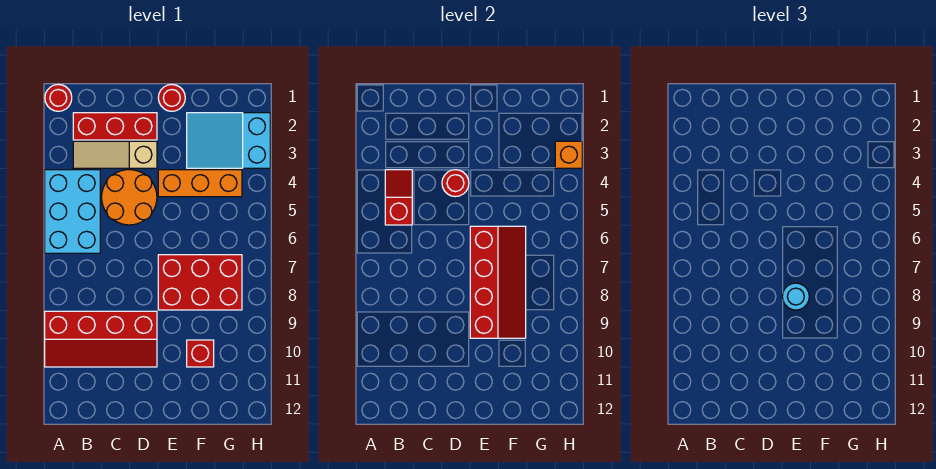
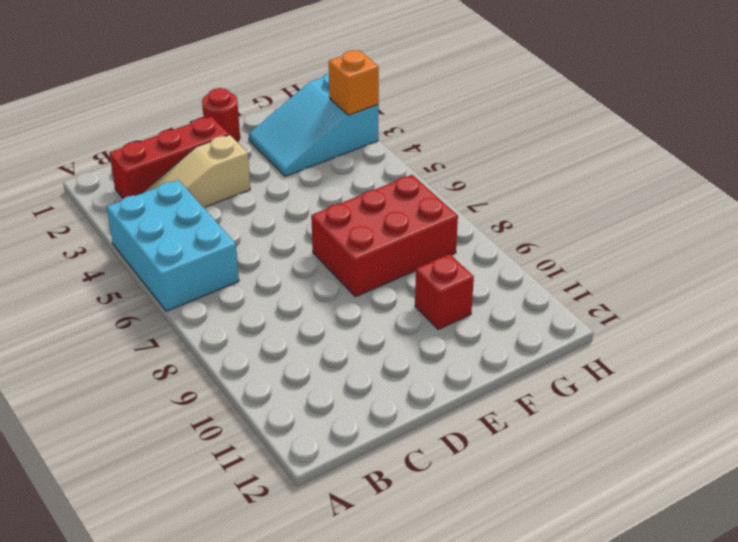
none -> red 1x1 round brick [45,84,72,111]
none -> red 2x4 slope [45,311,157,367]
none -> orange 2x2 round brick [102,170,157,225]

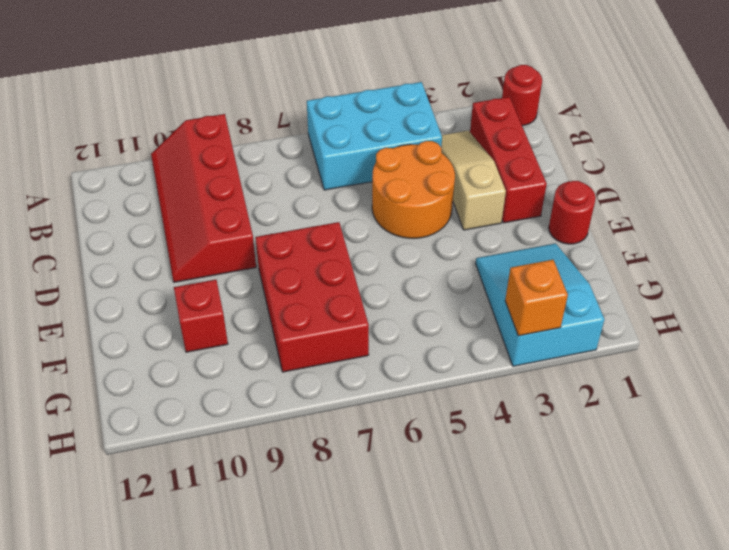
none -> orange 1x3 brick [158,170,242,197]
none -> red 1x2 slope [385,170,412,225]
none -> red 1x1 round brick [442,170,469,197]

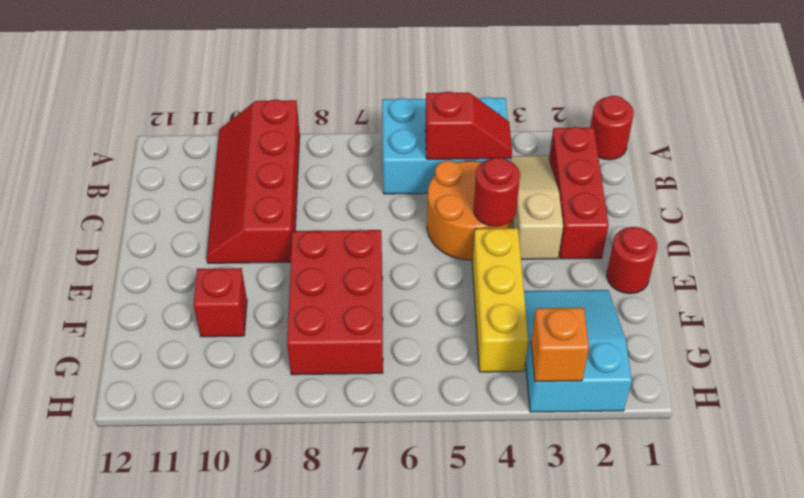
yellow 1x3 brick [472,228,528,372] -> orange 1x3 brick [158,170,242,197]
none -> red 2x4 slope [470,226,526,338]
none -> cyan 1x1 round brick [782,283,809,310]

